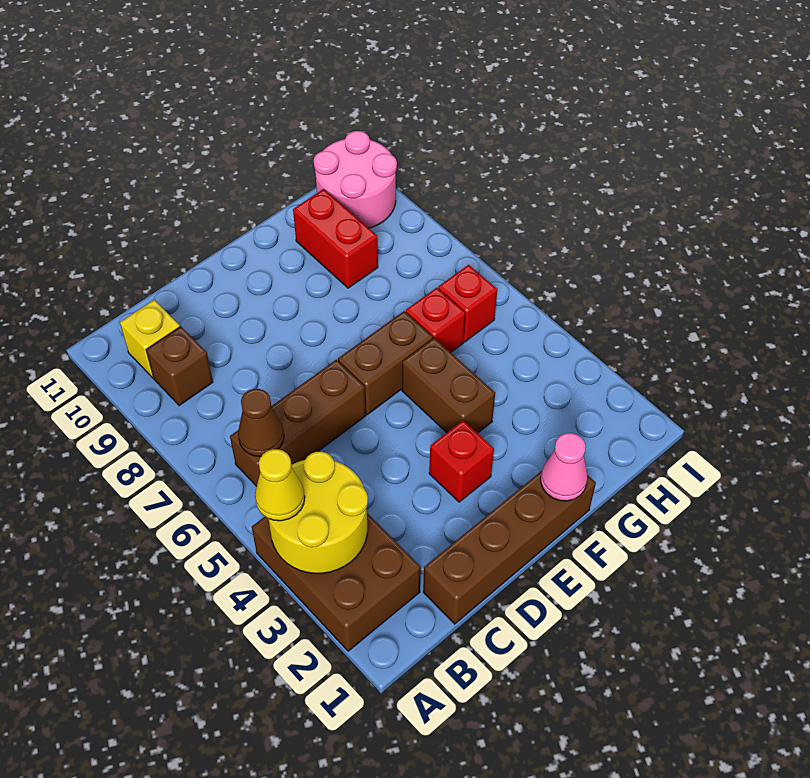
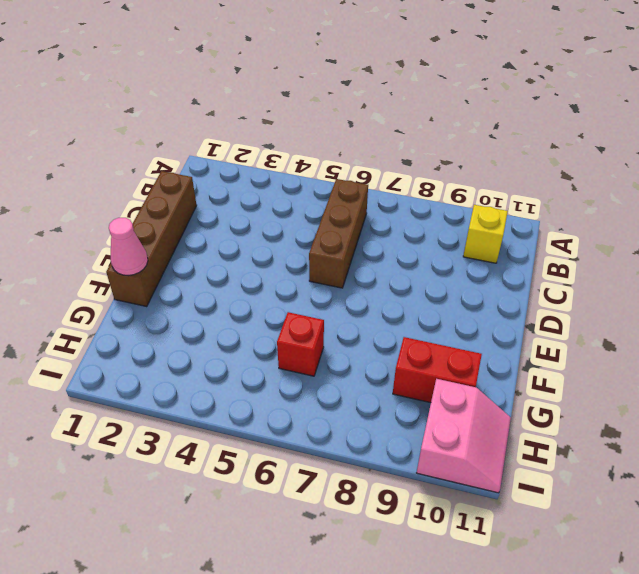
pink 2x2 slope [417,379,511,493] -> pink 2x2 round brick [314,131,397,228]
none -> brown 2x3 brick [252,513,421,651]
none -> brown 1x1 brick [146,327,213,406]
none -> red 1x1 brick [429,420,494,502]

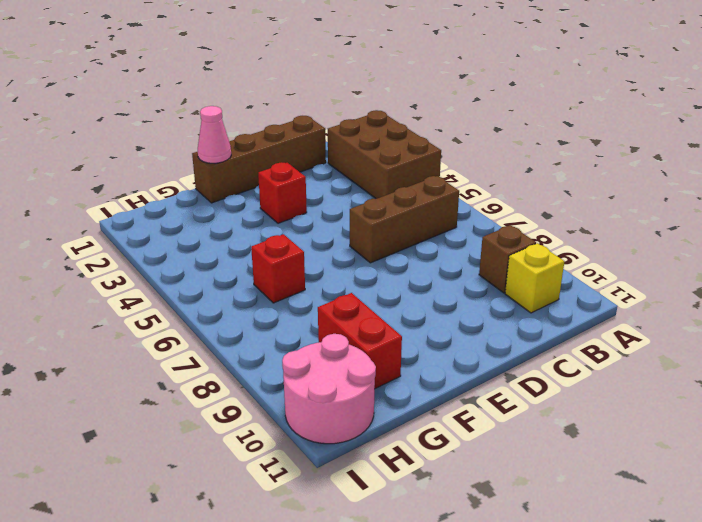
none -> brown 1x2 brick [338,311,433,414]
none -> brown 1x2 brick [402,338,495,433]
none -> red 1x1 brick [438,265,497,342]

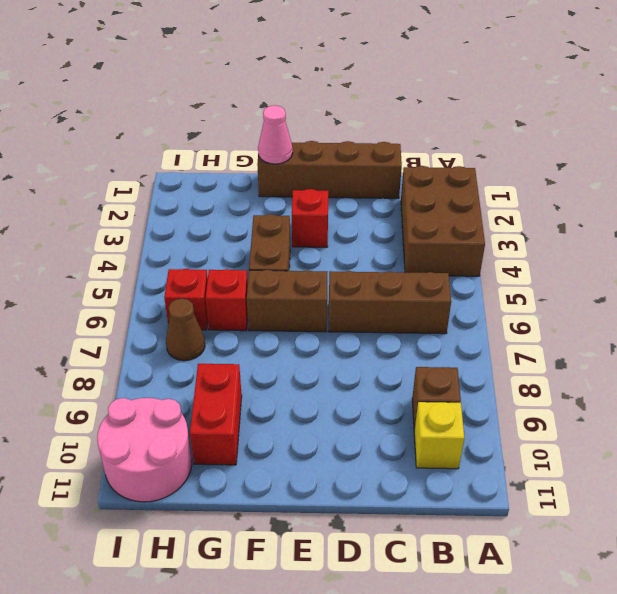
brown 1x1 cone [166,299,205,361] -> brown 1x1 cone moved to [238,389,284,456]
none -> yellow 2x2 round brick [269,452,368,573]
none -> yellow 1x1 cone [255,449,305,521]

